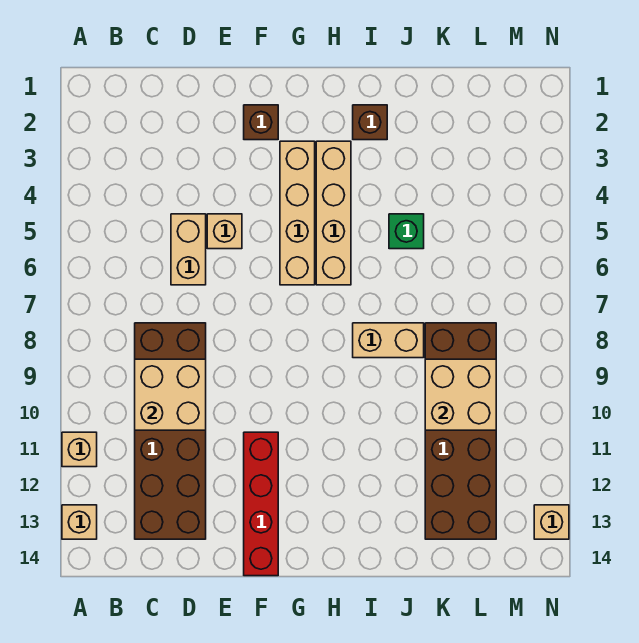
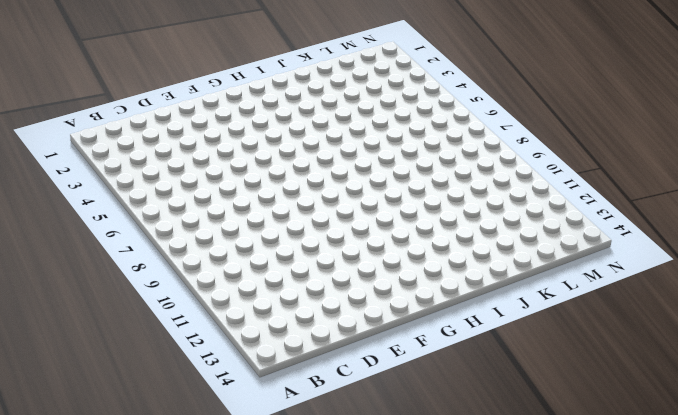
none -> tan 1x1 brick [62,432,97,467]
none -> tan 1x1 brick [62,505,97,539]
none -> brown 2x6 brick [135,323,206,539]

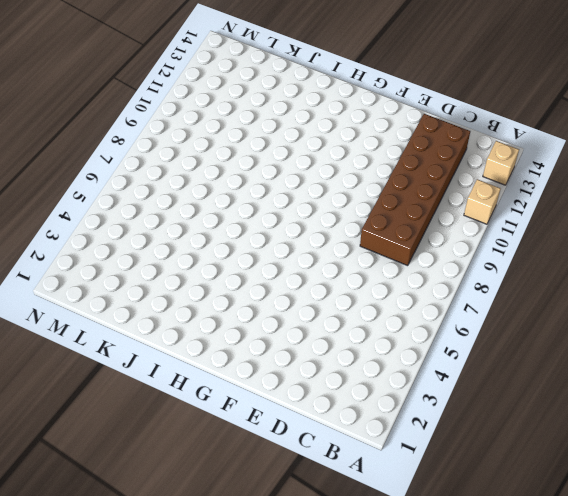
none -> tan 1x2 brick [171,214,206,285]
none -> tan 1x1 brick [207,214,242,249]
none -> brown 1x1 brick [244,105,278,140]

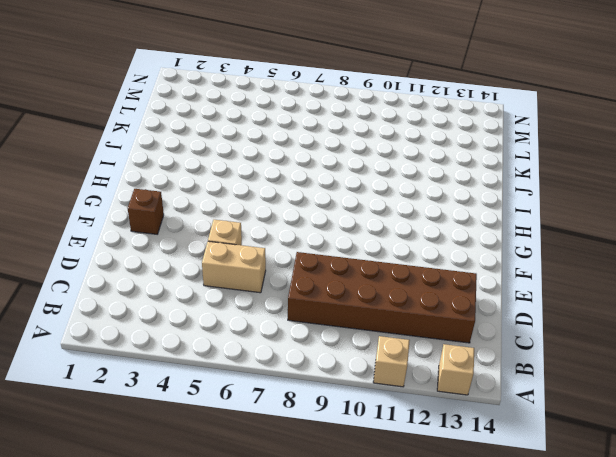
none -> red 1x4 brick [244,432,278,576]
none -> tan 1x4 brick [280,141,315,285]
none -> tan 1x4 brick [316,141,351,285]

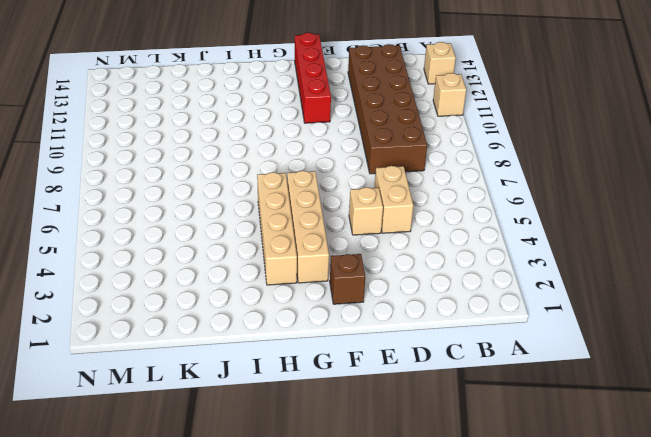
none -> brown 1x1 brick [353,105,387,140]
none -> tan 1x2 brick [353,323,424,358]
none -> green 1x1 brick [389,214,424,249]

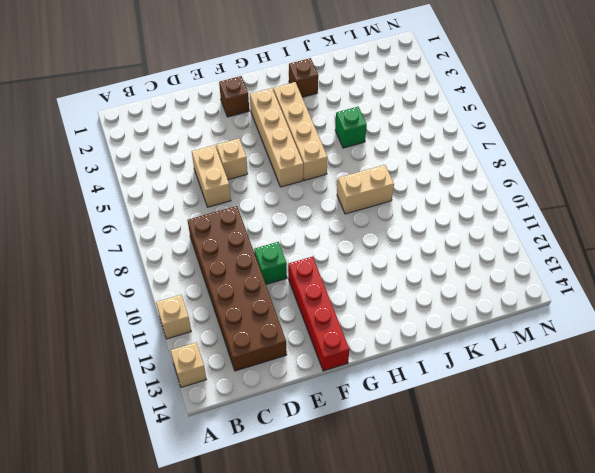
green 1x1 brick [254,242,287,284] -> none
none -> brown 2x6 brick [425,323,496,539]
none -> tan 1x1 brick [534,505,569,539]
none -> tan 2x2 brick [135,359,206,430]

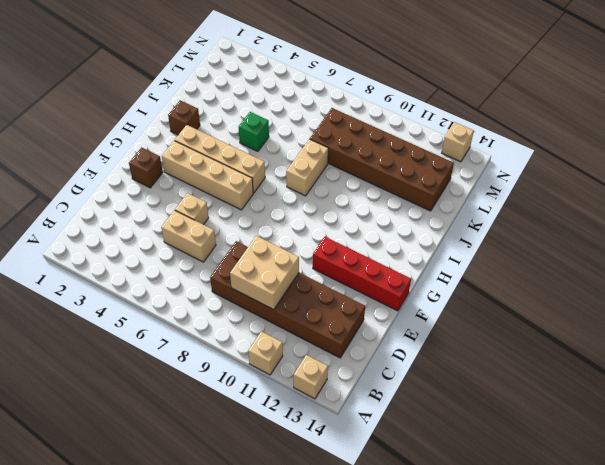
none -> tan 2x2 brick [425,359,496,430]

